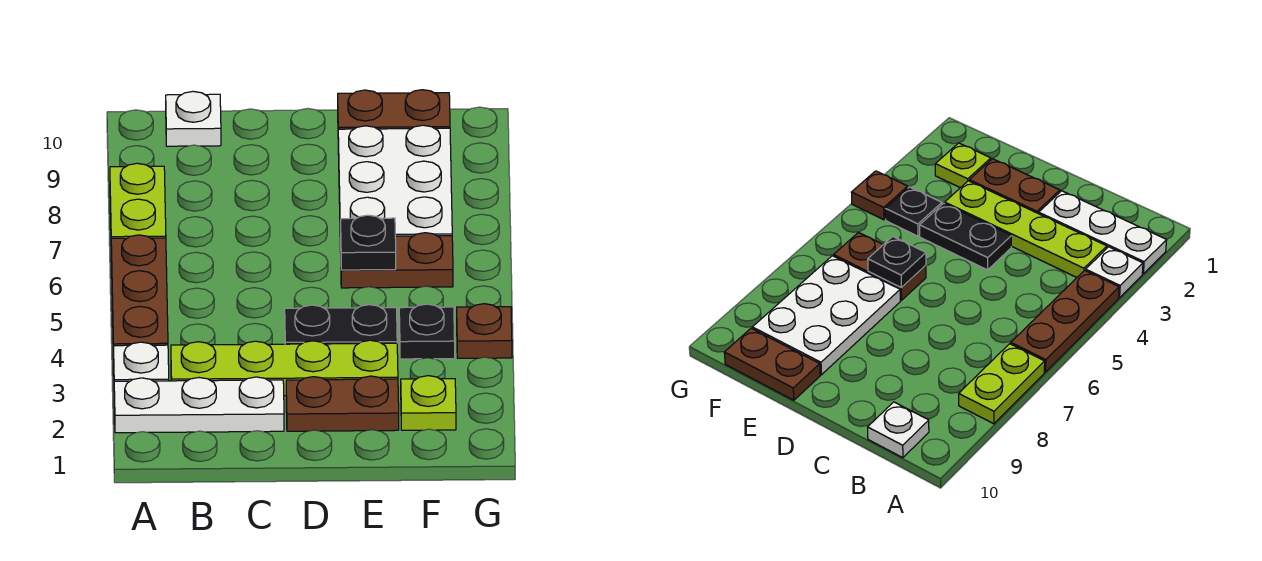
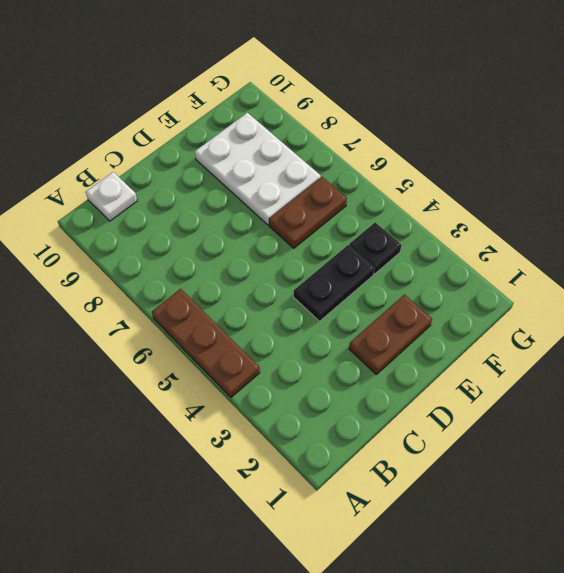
none -> white 1x3 plate [114,377,284,433]
none -> white 1x1 plate [114,342,169,381]
none -> lime 1x2 plate [110,163,166,238]

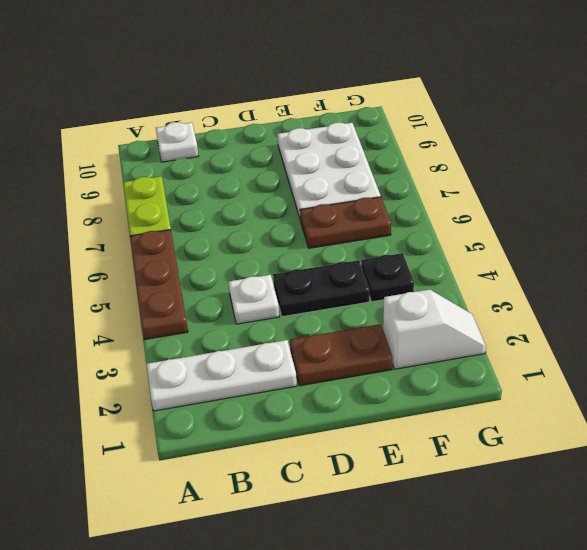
white 1x1 plate [228,275,279,324] -> white 1x1 plate moved to [114,342,169,381]
white 1x2 slope [383,289,486,369] -> lime 1x1 plate [401,376,456,430]
none -> lime 1x4 plate [171,340,398,396]
none -> brown 1x2 plate [338,90,450,129]
none -> brown 1x1 plate [457,304,512,358]

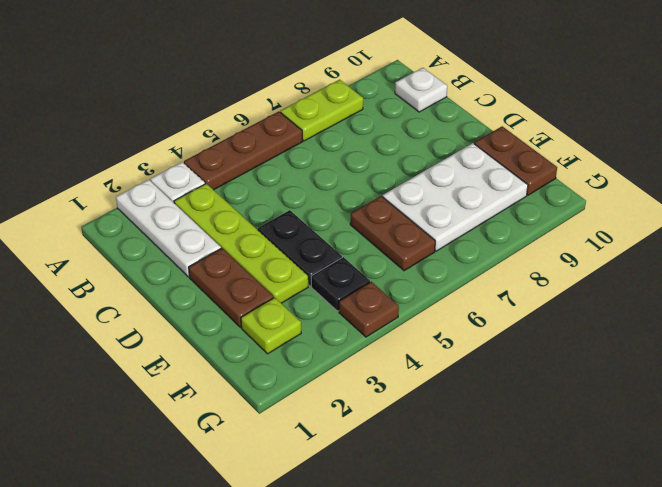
none -> black 1x1 plate [340,215,396,270]

